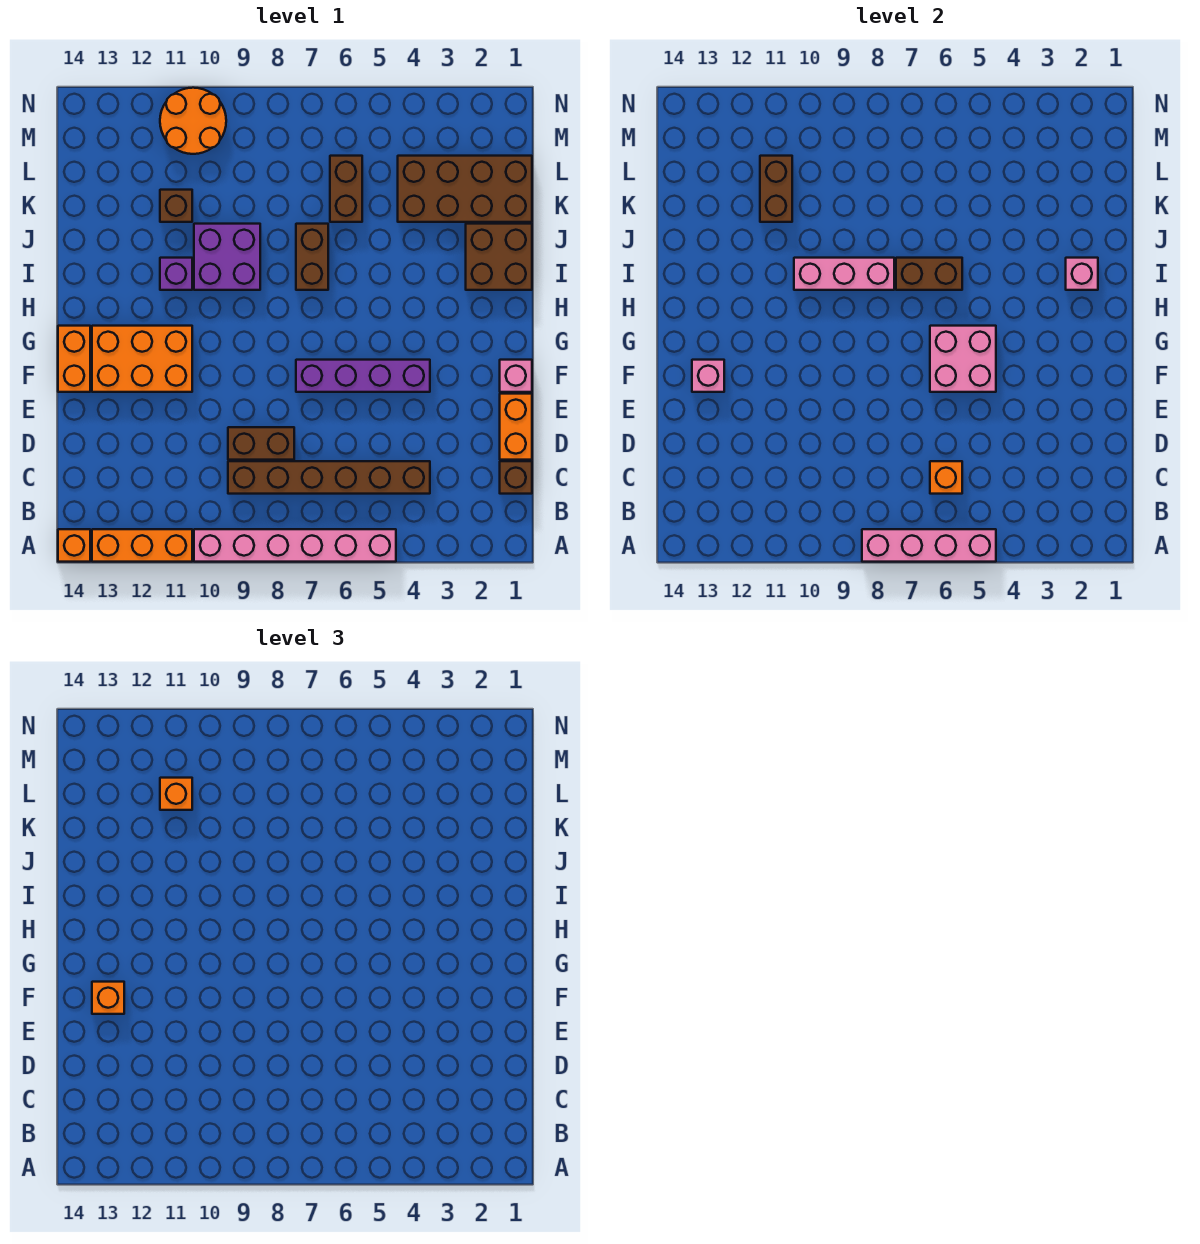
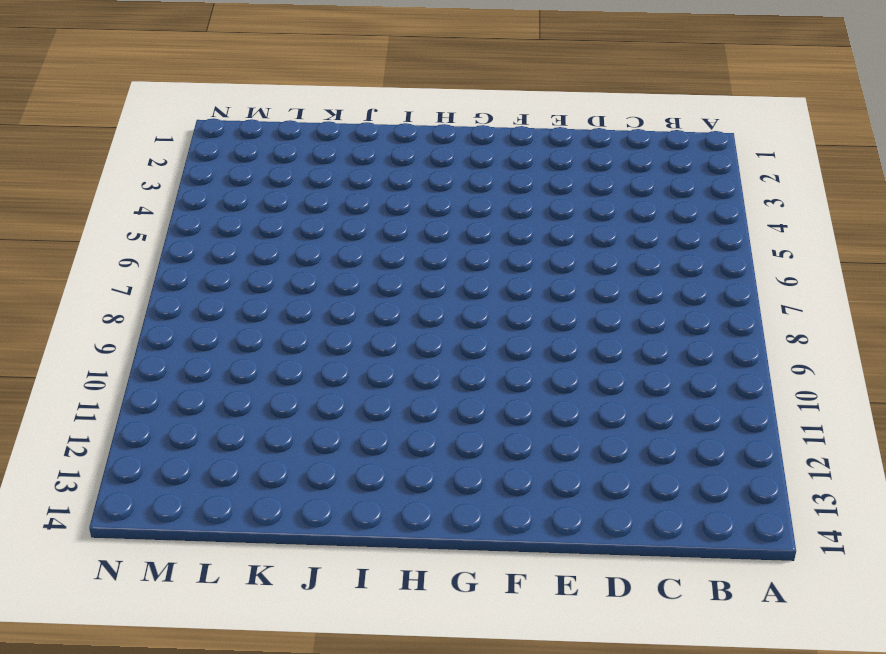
none -> pink 1x6 brick [194,529,396,562]
none -> orange 1x3 brick [92,529,192,562]
none -> orange 1x1 brick [58,529,90,562]

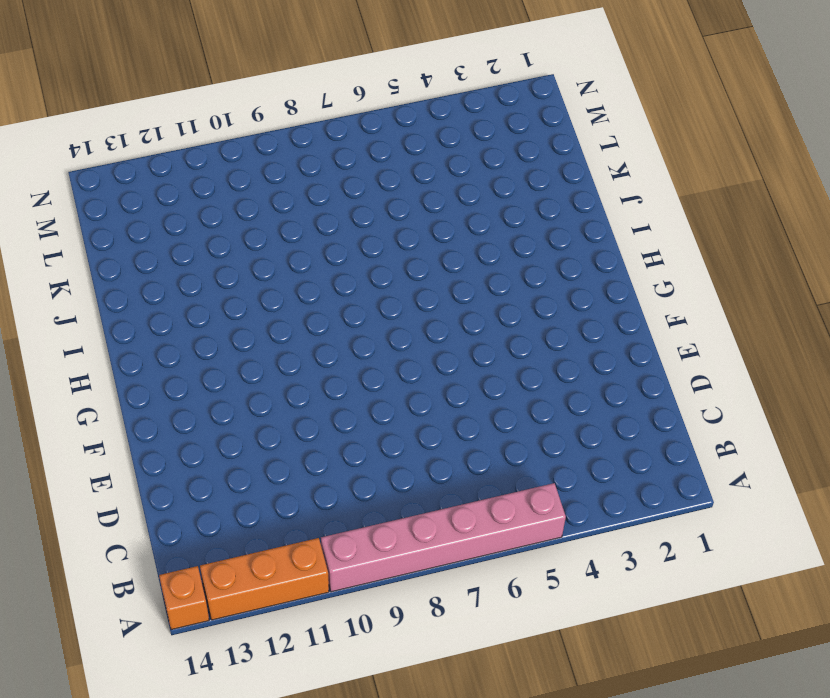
none -> brown 1x1 brick [500,461,532,494]
none -> brown 1x6 brick [228,461,430,494]
none -> orange 1x2 brick [500,394,532,460]

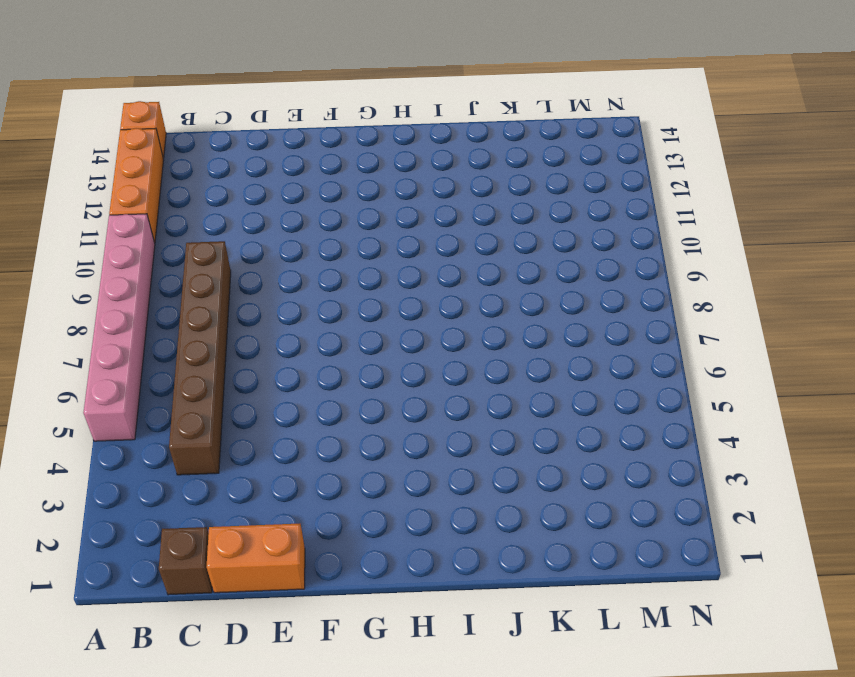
none -> brown 1x2 brick [228,427,294,460]
none -> pink 1x1 brick [500,360,532,392]
none -> purple 1x4 brick [296,360,430,392]

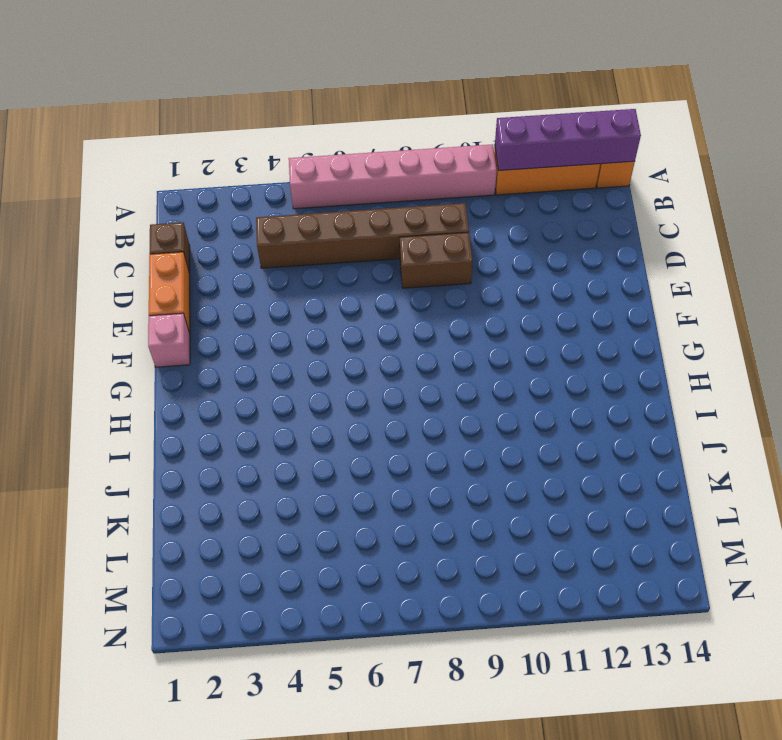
purple 1x4 brick [495,109,641,171] -> purple 1x4 brick moved to [296,360,430,392]
none -> orange 2x3 brick [92,326,192,392]
none -> orange 1x2 brick [58,326,90,392]
none -> brown 2x2 brick [466,224,532,290]

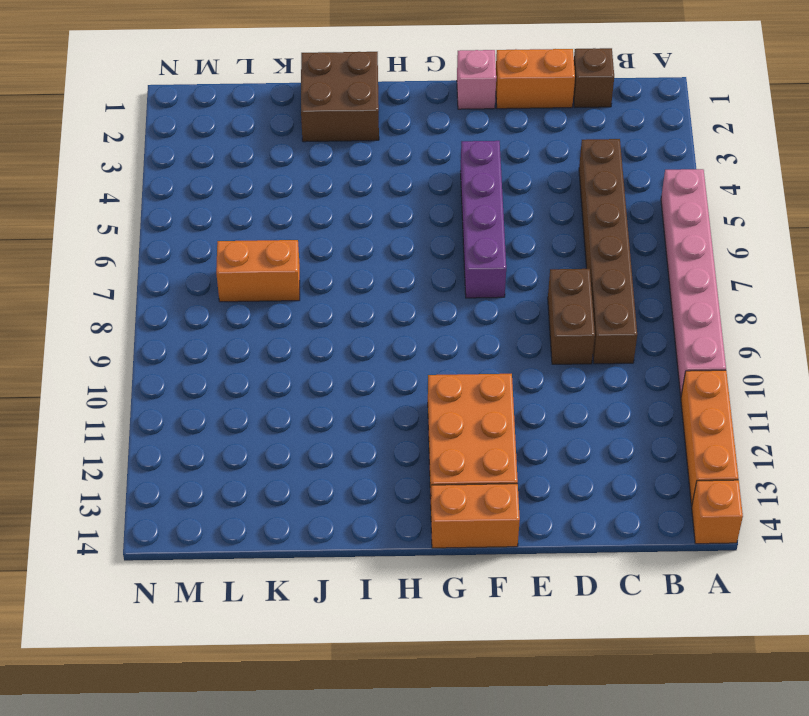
orange 1x2 brick [216,240,300,302] -> none
none -> brown 1x2 brick [296,224,328,290]
none -> purple 2x2 brick [194,224,260,290]
none -> purple 1x1 brick [160,258,192,290]

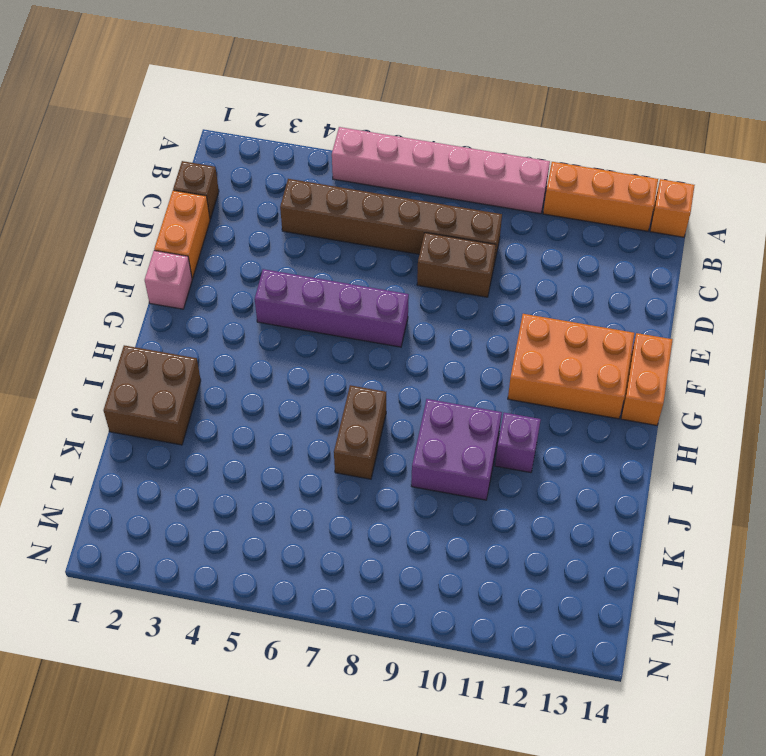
none -> brown 2x4 brick [398,156,532,222]
none -> brown 1x2 brick [330,156,362,222]
none -> brown 1x1 brick [160,190,192,222]

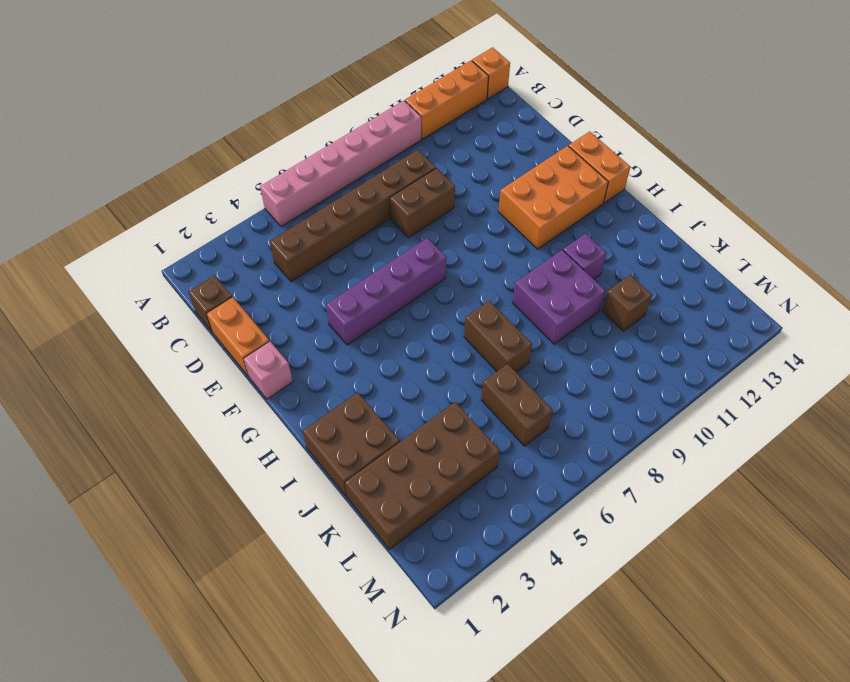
none -> orange 2x2 round brick [160,88,226,154]
none -> pink 1x4 brick [862,529,996,562]
none -> orange 1x1 brick [930,461,962,494]

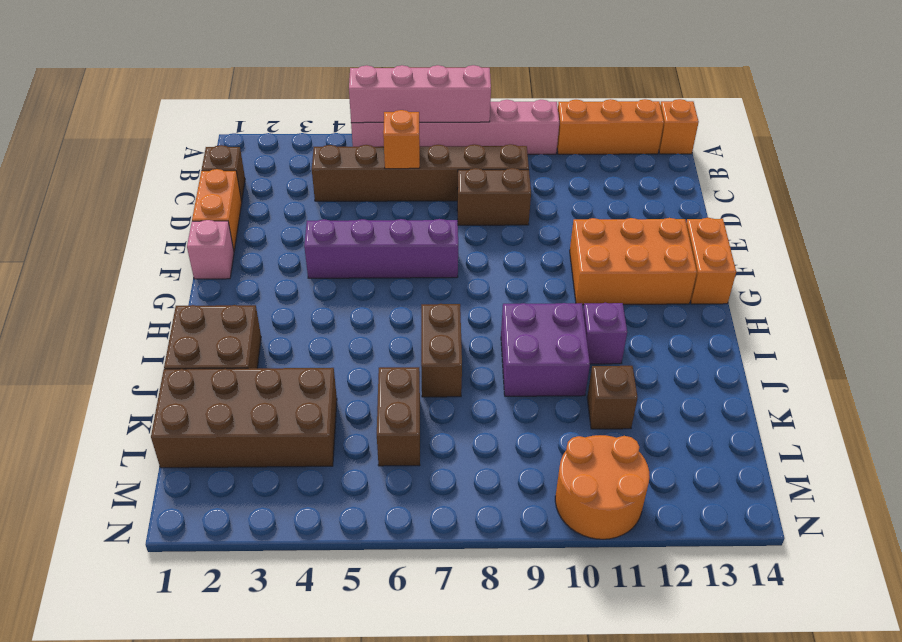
none -> pink 2x2 brick [930,326,996,392]
none -> pink 1x1 brick [692,360,724,392]
none -> pink 1x1 brick [1066,258,1098,290]

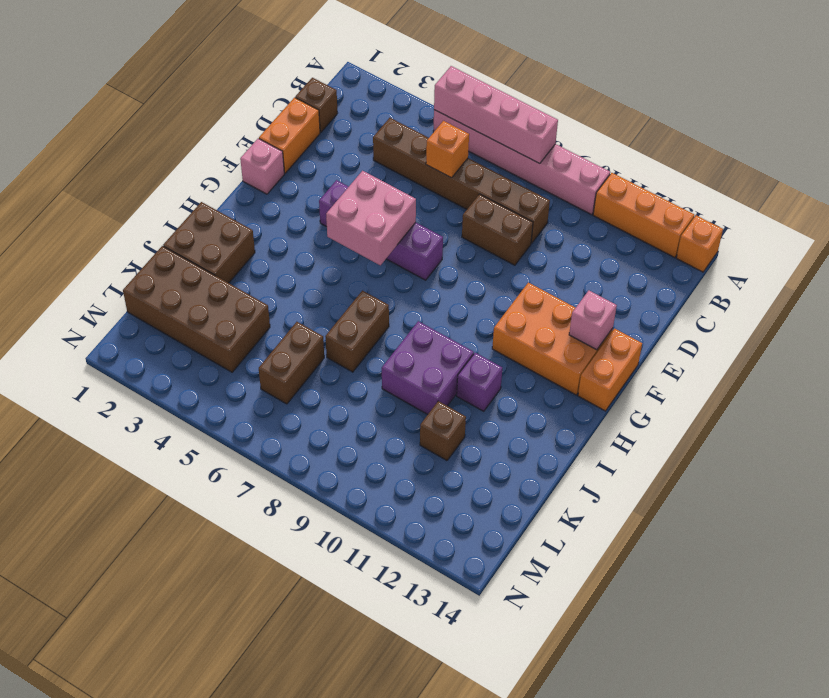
none -> orange 2x2 round brick [160,88,226,154]
none -> pink 1x1 brick [1066,258,1098,290]
none -> brown 1x2 brick [896,258,962,290]

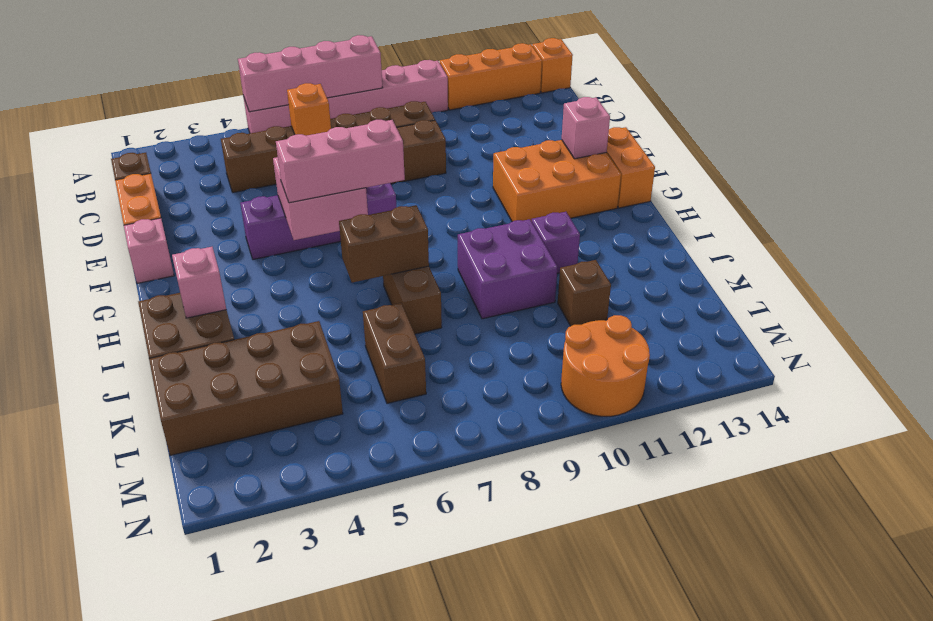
pink 1x3 brick [276,120,405,203] -> pink 1x3 brick moved to [794,258,894,290]
none -> brown 1x2 brick [760,156,792,222]
none -> orange 1x1 brick [92,982,124,1014]
none -> orange 1x1 brick [160,778,192,810]

